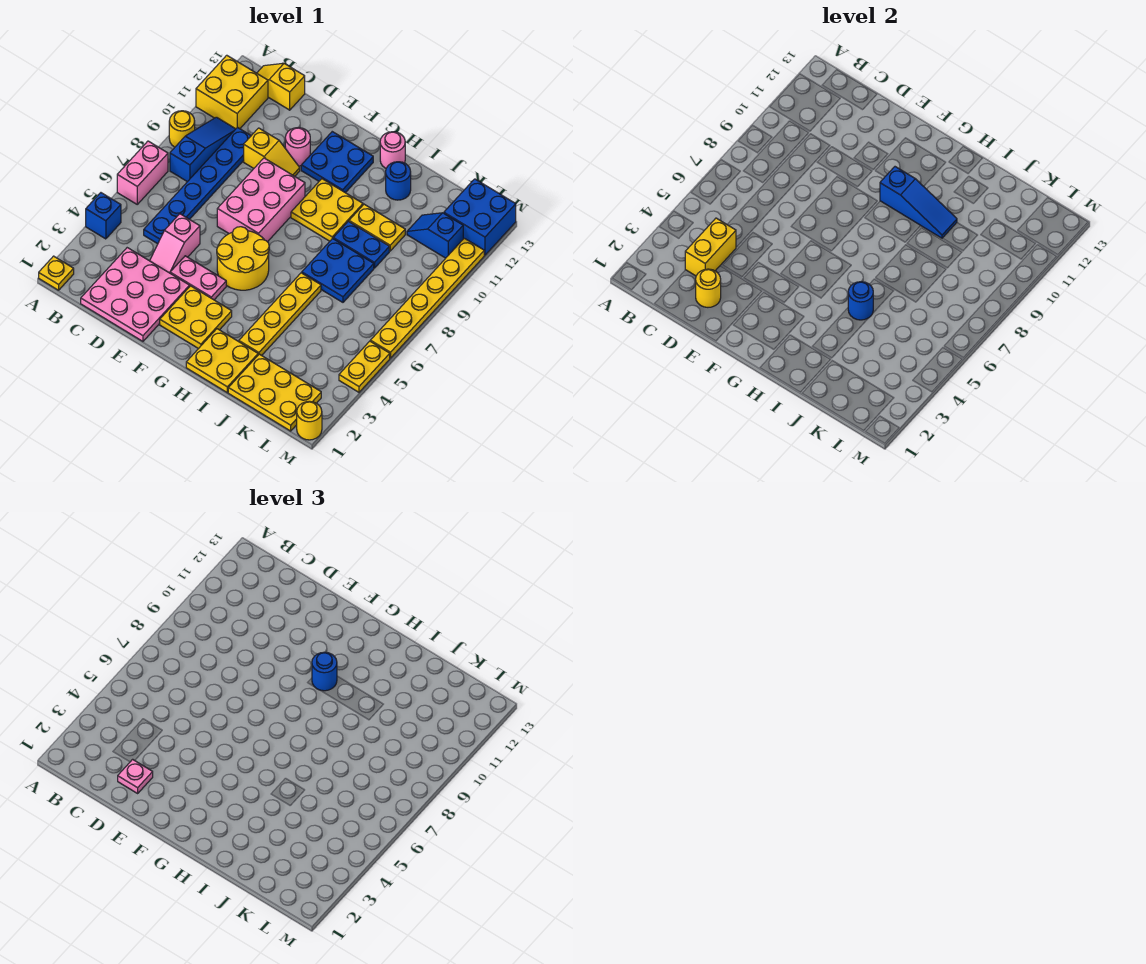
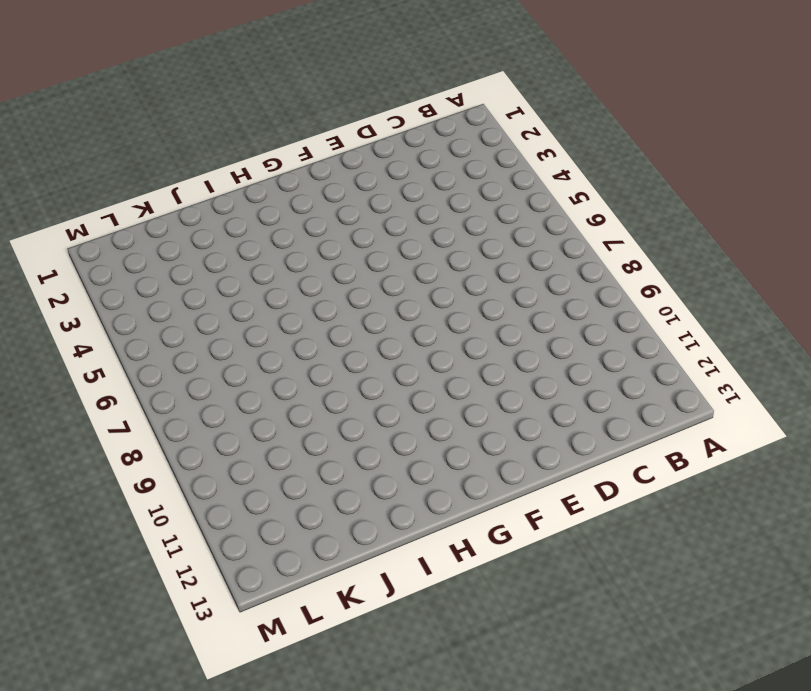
none -> yellow 1x1 plate [39,256,74,290]
none -> blue 1x1 brick [86,193,121,239]
none -> pink 1x2 brick [117,141,168,204]
none -> yellow 1x1 round brick [169,111,195,147]

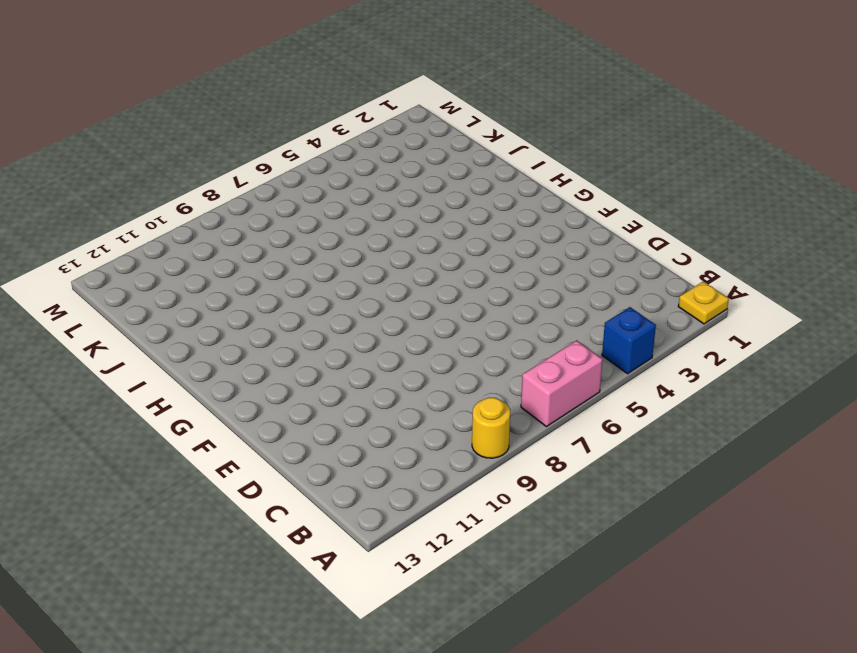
none -> yellow 2x2 brick [196,55,268,129]
none -> blue 1x3 slope [170,117,235,182]
none -> yellow 1x2 slope [257,63,305,110]
none -> pink 3x3 plate [81,248,190,341]

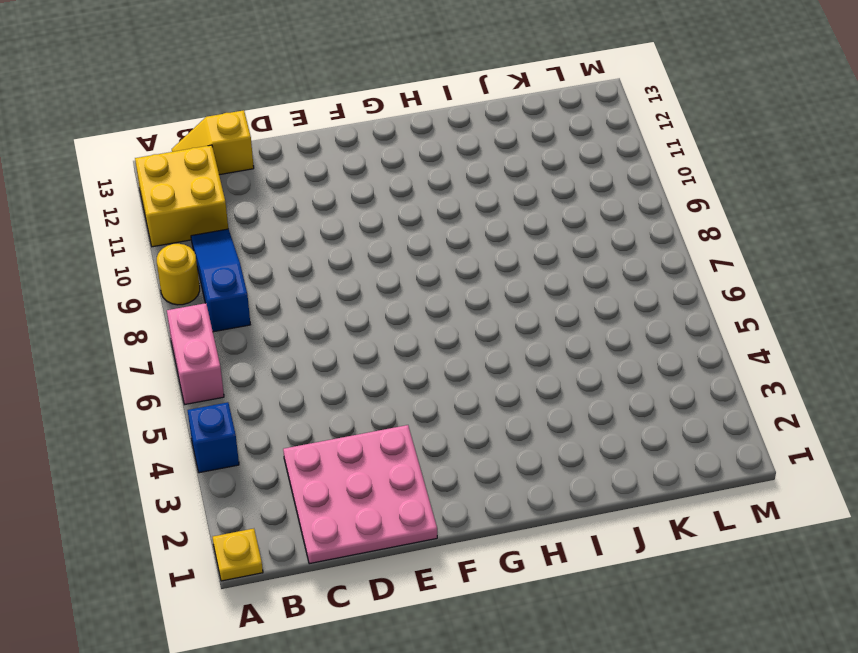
none -> blue 1x6 plate [144,127,251,244]
none -> pink 1x2 slope [150,214,200,273]
none -> yellow 1x2 slope [244,128,300,176]
none -> pink 1x2 plate [170,256,226,300]

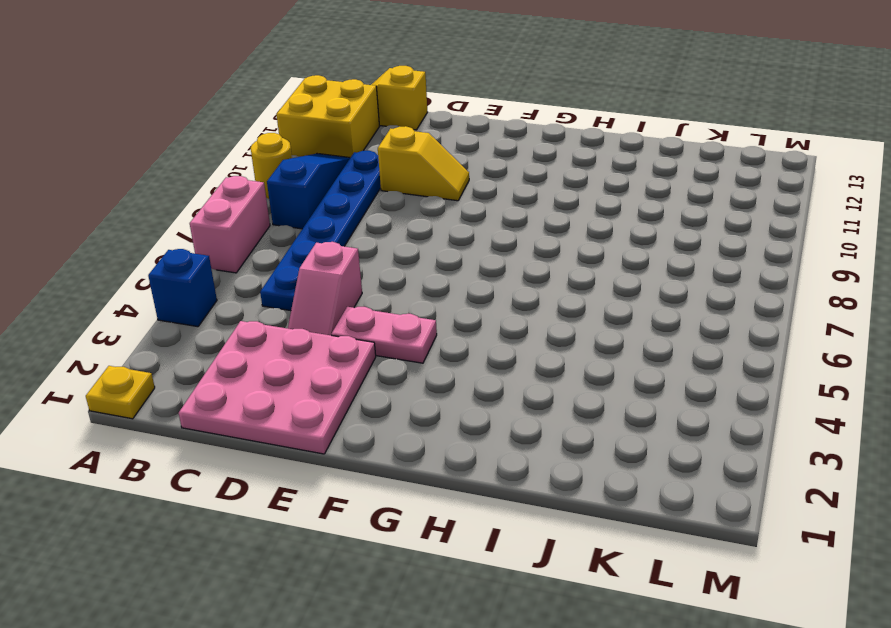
none -> pink 2x3 brick [217,158,305,242]
none -> pink 1x1 round brick [285,128,310,166]
none -> yellow 2x2 plate [160,286,232,349]
none -> yellow 2x2 round brick [217,227,269,290]

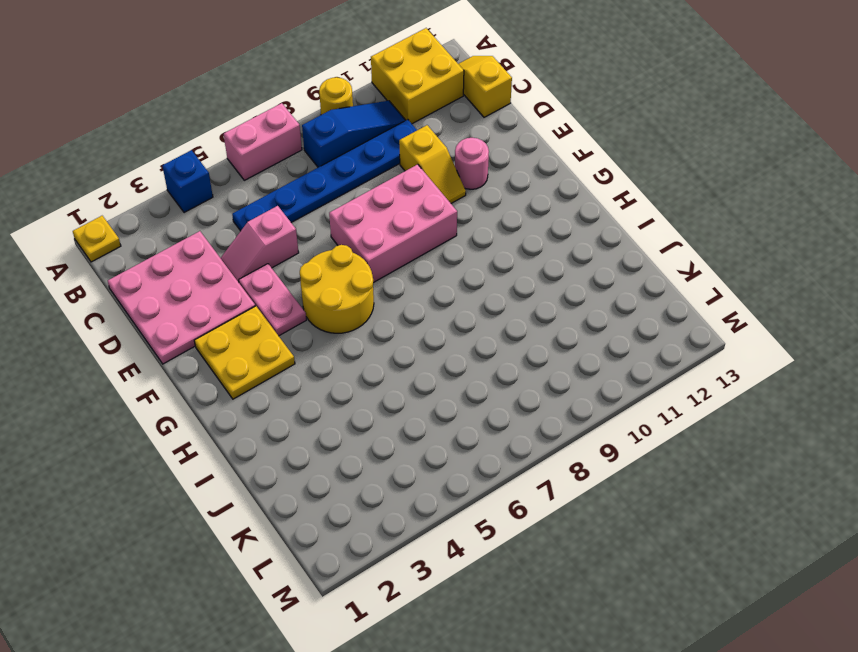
none -> blue 2x2 plate [301,132,373,193]
none -> yellow 2x2 plate [291,179,363,241]
none -> yellow 2x2 plate [186,329,258,393]
none -> pink 1x1 round brick [380,132,405,168]

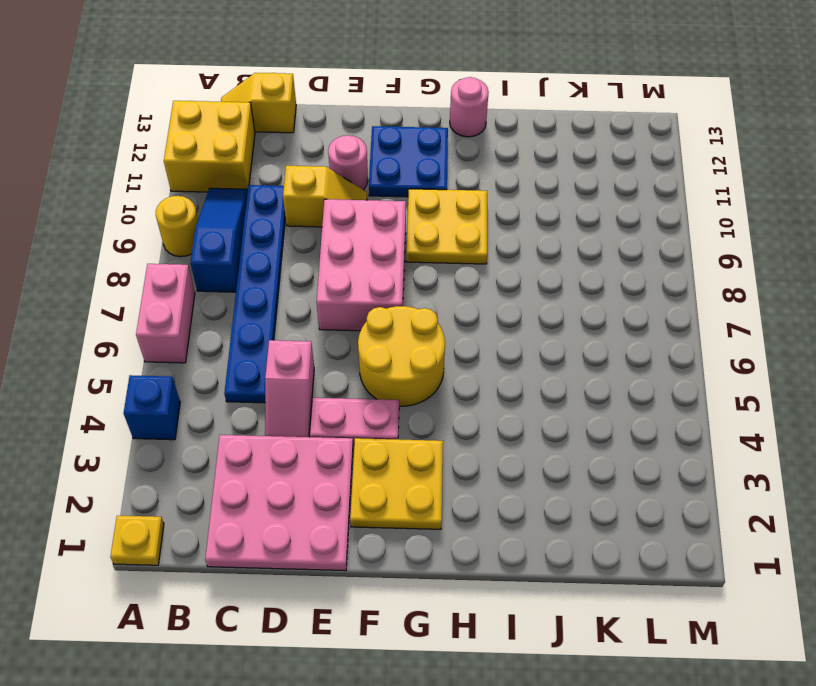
none -> yellow 2x2 plate [186,329,258,393]
none -> yellow 1x4 plate [239,273,321,355]
none -> blue 2x2 plate [302,238,374,302]
none -> blue 1x2 plate [333,221,389,268]

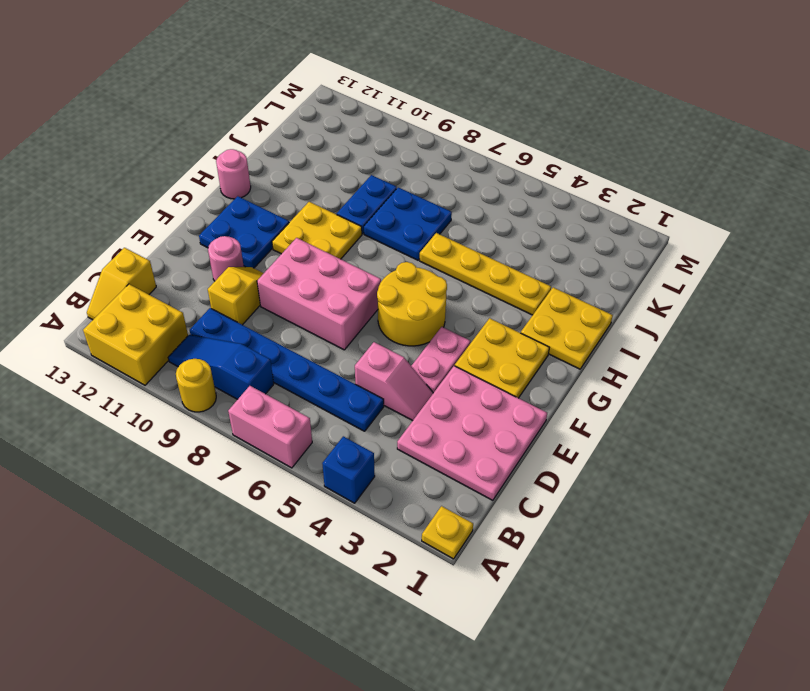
none -> yellow 1x2 plate [349,204,405,251]
none -> blue 1x1 round brick [386,162,411,200]
none -> yellow 2x3 plate [228,354,321,431]
none -> blue 1x2 slope [407,213,463,258]

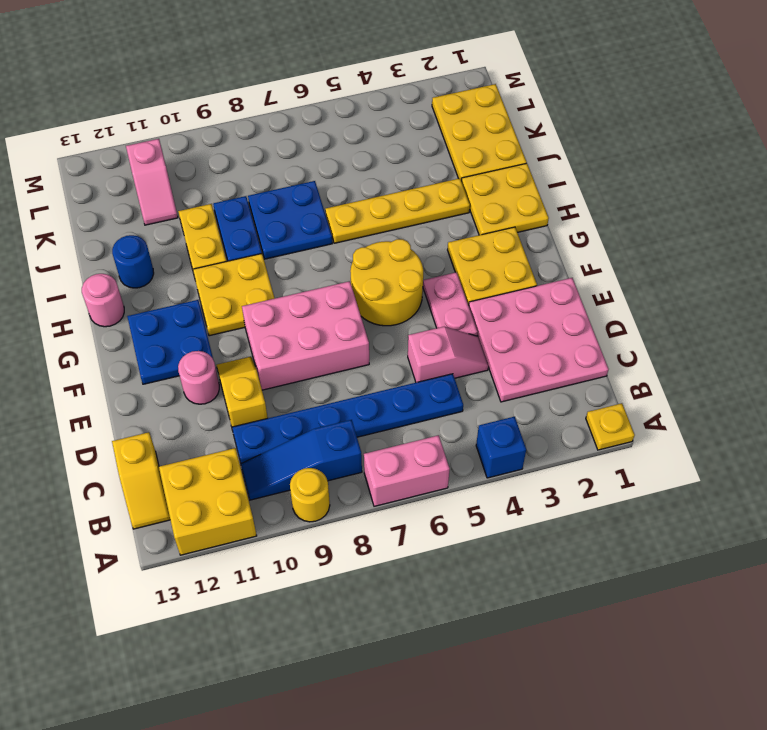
pink 1x2 slope [126,139,178,225] -> blue 1x2 slope [407,213,463,258]
none -> blue 2x2 brick [444,179,516,255]
none -> yellow 1x1 round brick [297,401,322,440]
none -> yellow 1x2 plate [339,341,390,392]
none -> yellow 1x6 plate [370,238,484,358]

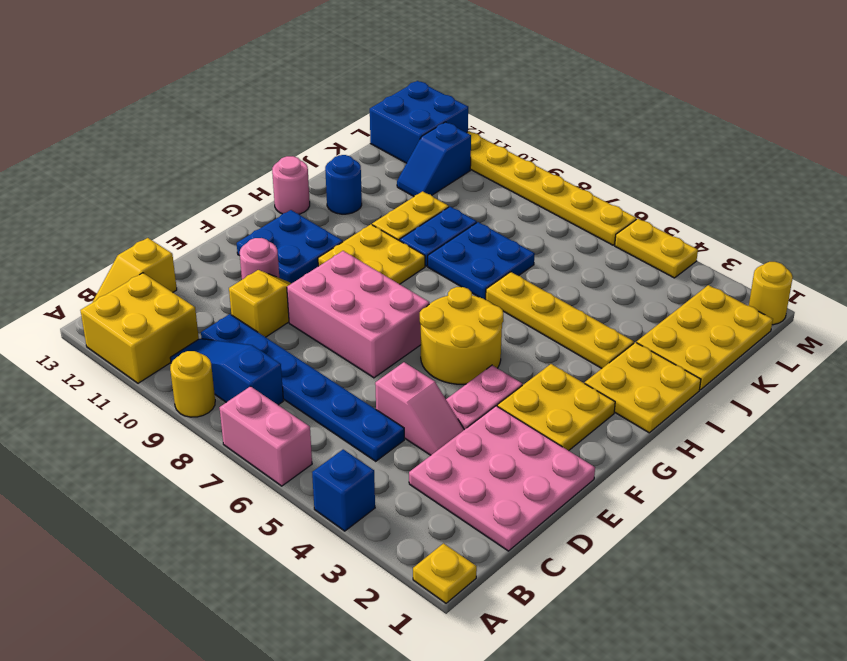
none -> yellow 1x2 brick [685,218,736,276]
none -> yellow 1x1 round brick [696,269,721,307]
none -> blue 1x3 slope [880,167,957,238]
none -> blue 1x1 round brick [848,282,873,320]

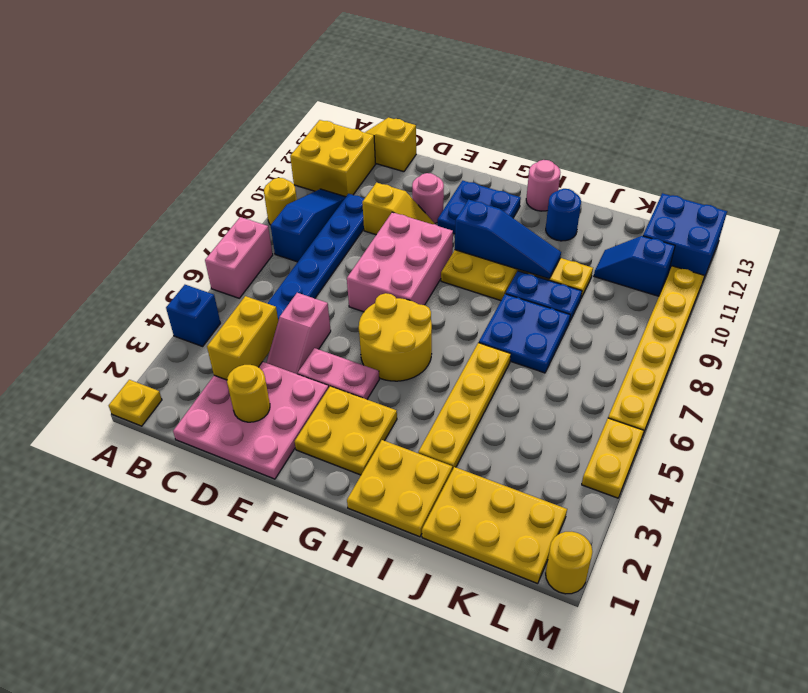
none -> blue 1x1 round brick [848,282,873,320]
none -> pink 1x1 plate [118,759,153,793]
none -> blue 1x1 round brick [312,652,337,691]

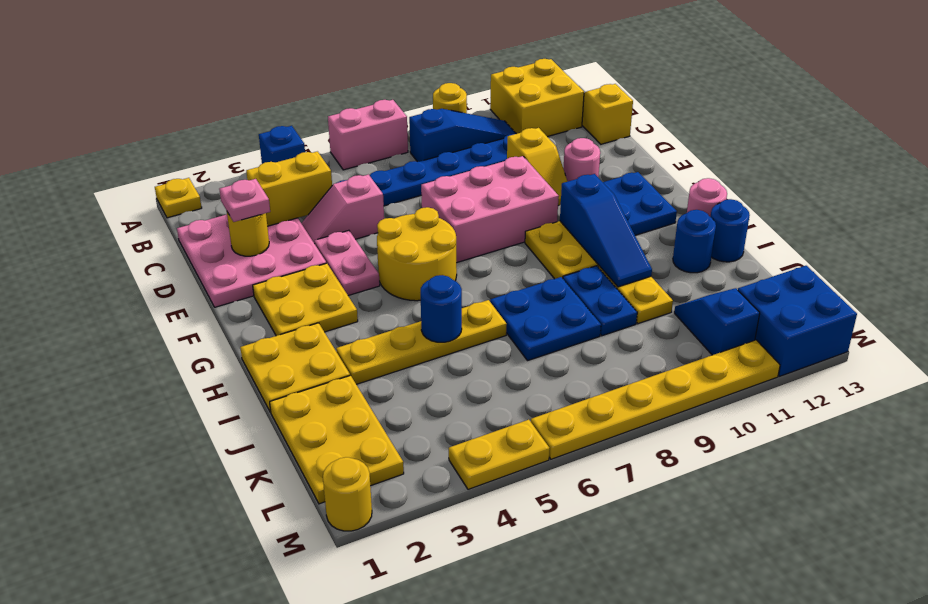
blue 1x1 round brick [711,199,750,262] -> blue 1x1 round brick moved to [312,652,337,691]

